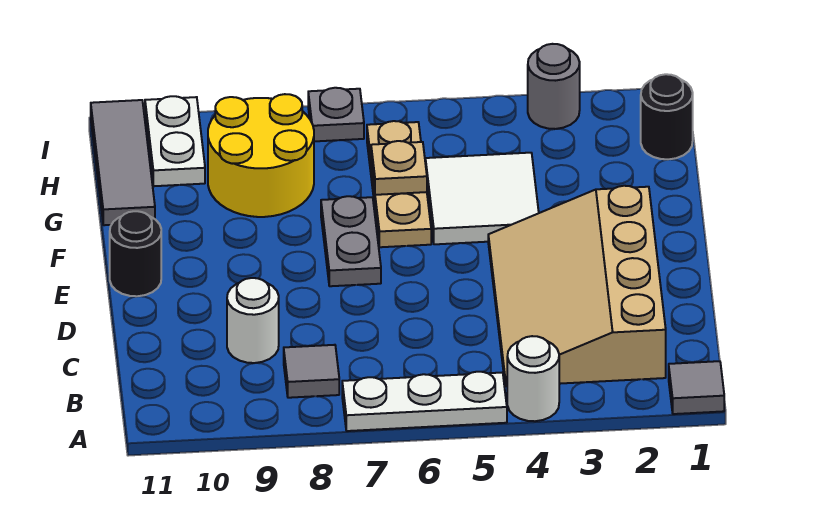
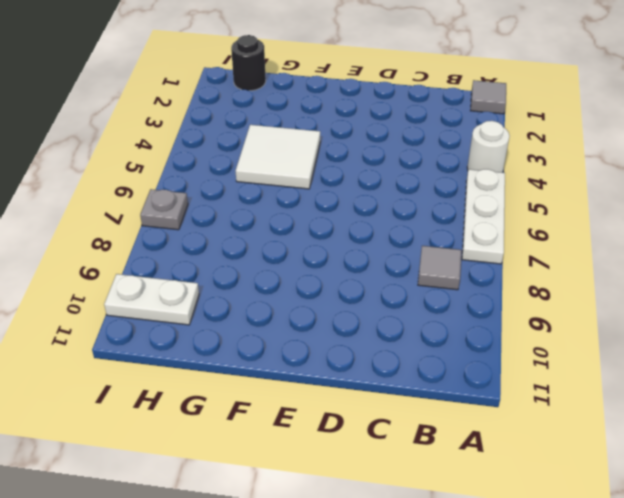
none -> tan 3x4 slope [488,186,666,386]
none -> white 1x1 round brick [227,278,279,363]
none -> grey 1x2 plate [321,196,381,286]

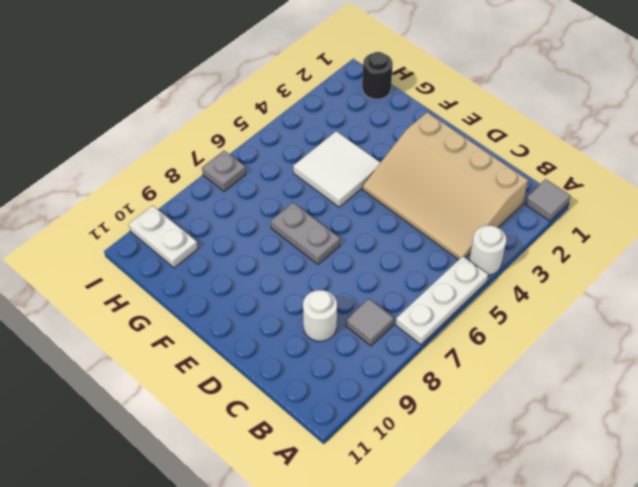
none -> black 1x1 round brick [110,211,161,296]
none -> tan 1x3 plate [367,121,431,247]
none -> yellow 2x2 round brick [208,94,314,217]

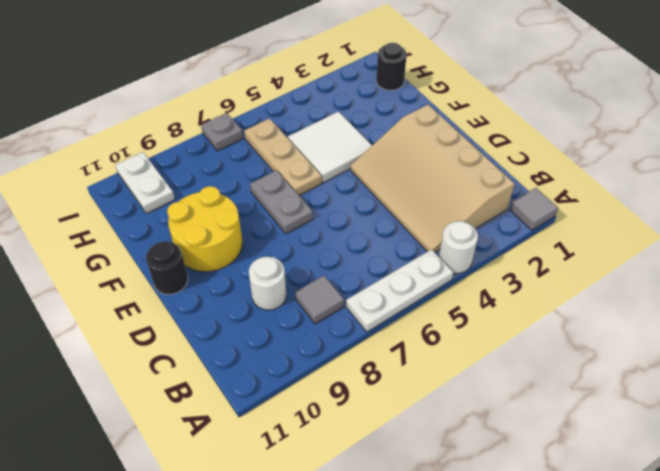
yellow 2x2 round brick [167,186,242,272] -> yellow 2x2 round brick moved to [208,94,314,217]
none -> grey 1x3 tile [91,100,155,225]
none -> grey 1x1 round brick [528,44,580,129]
none -> tan 1x1 plate [371,141,427,195]

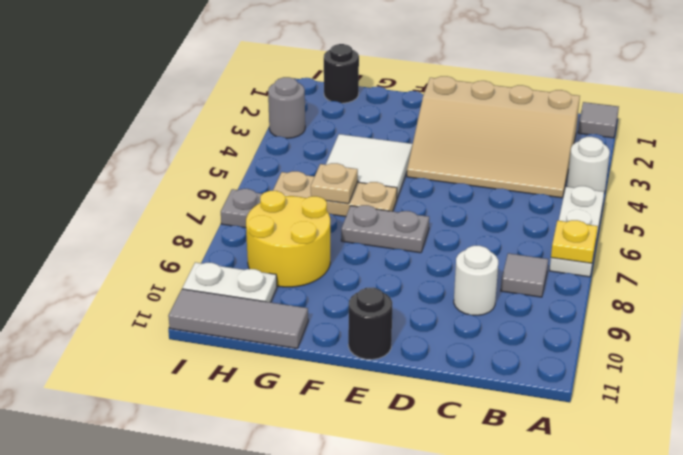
yellow 1x1 plate [551,220,598,263] -> none

